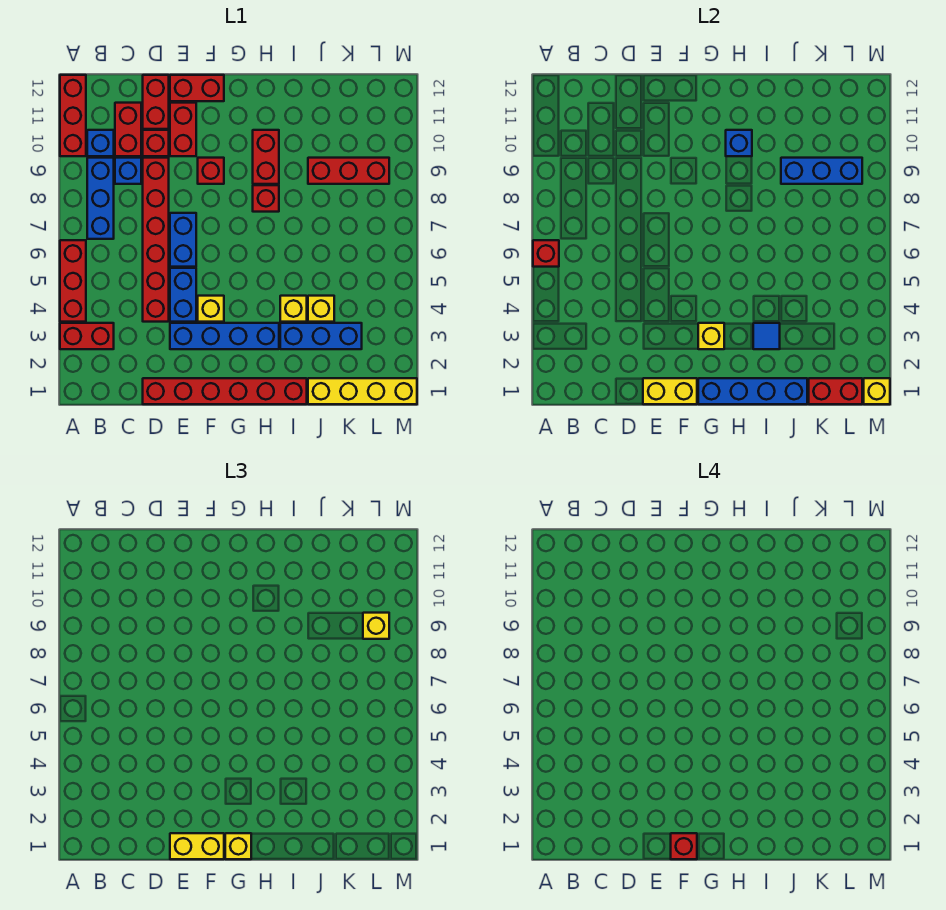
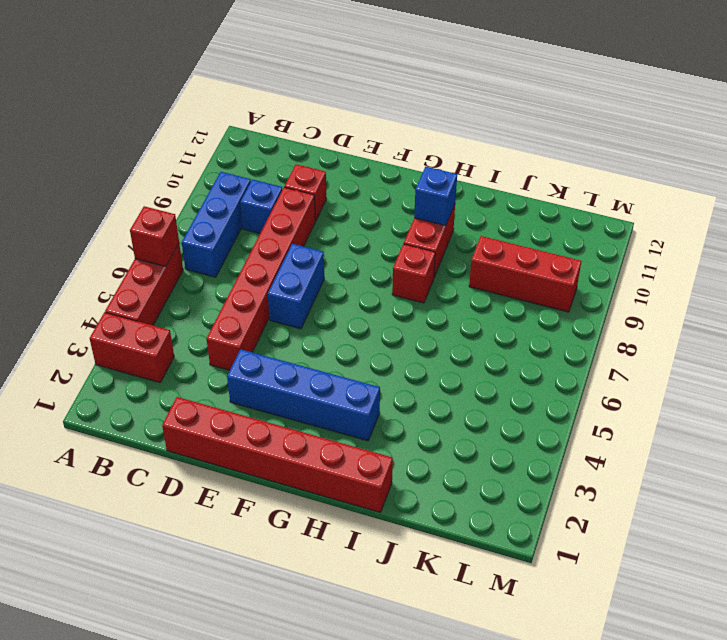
none -> red 1x3 brick [60,75,86,156]
none -> blue 1x1 brick [87,130,114,156]
none -> red 1x2 brick [115,103,141,156]
none -> red 1x2 brick [143,75,169,129]

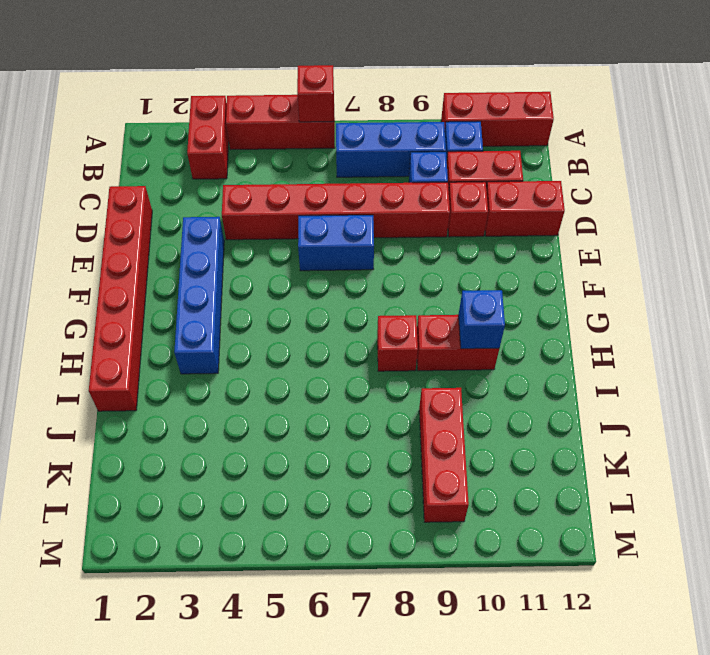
none -> blue 1x2 brick [170,268,196,322]
none -> red 1x2 brick [170,103,196,156]
none -> red 1x2 brick [170,75,224,101]
none -> yellow 1x1 brick [198,296,224,322]

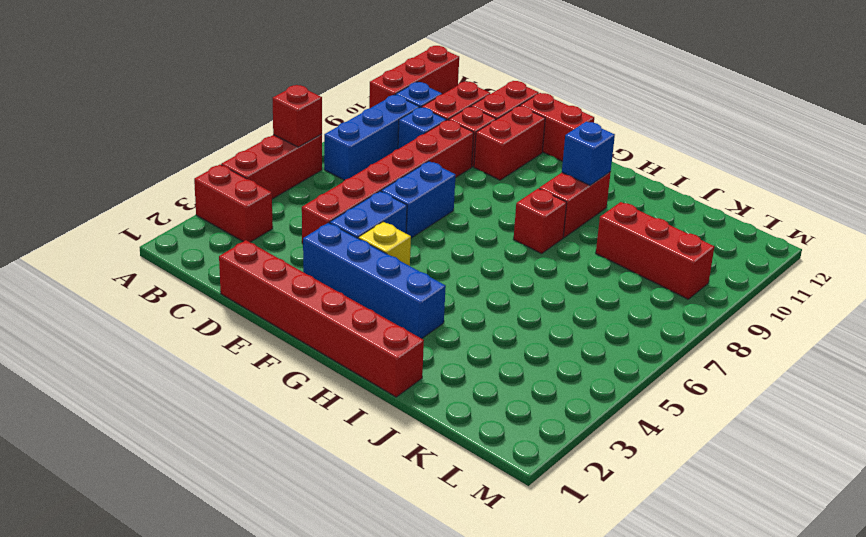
none -> red 1x1 brick [198,158,224,184]
none -> blue 1x3 brick [280,323,362,349]
none -> yellow 1x1 brick [280,296,307,322]
none -> yellow 1x4 brick [308,378,417,404]

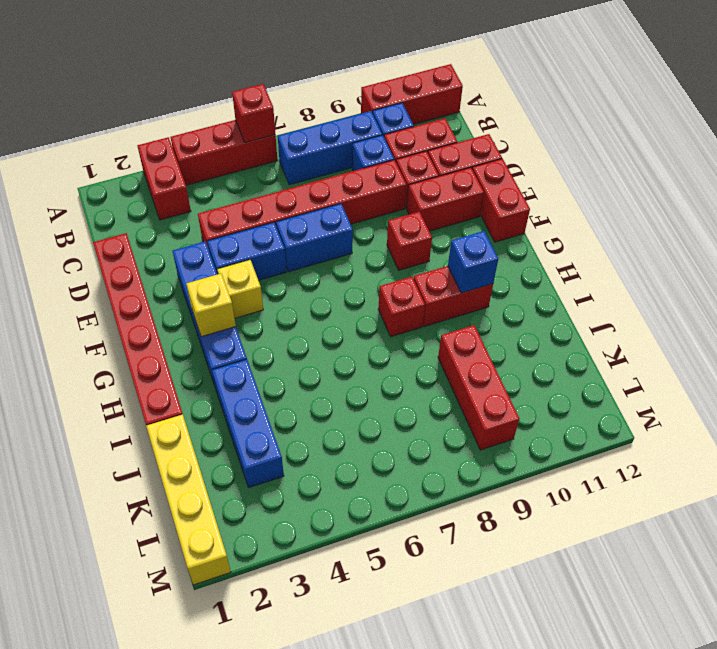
none -> yellow 1x1 brick [280,296,307,322]
none -> yellow 1x1 brick [308,296,334,322]
none -> yellow 1x2 brick [643,378,697,404]
none -> blue 1x4 brick [698,378,807,404]

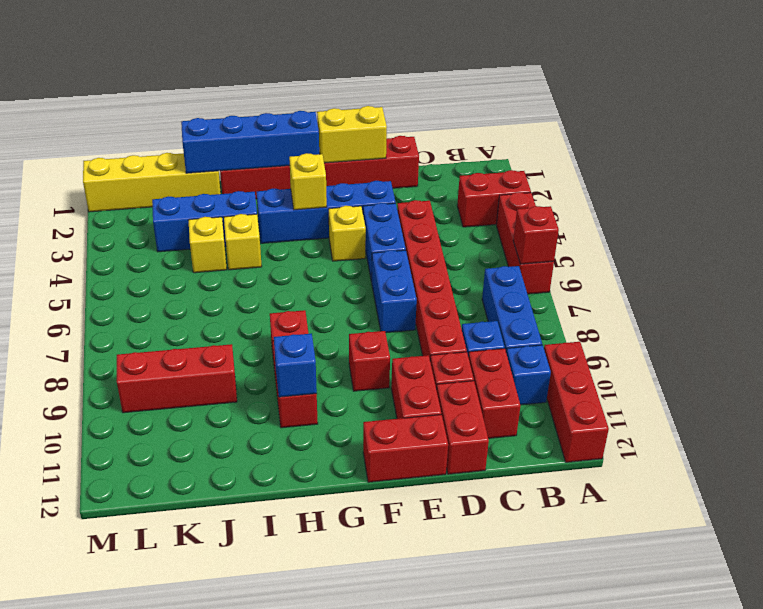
none -> blue 1x1 tile [753,323,780,349]
none -> blue 1x3 brick [781,158,862,184]
none -> red 1x2 brick [809,378,862,404]
none -> yellow 1x1 brick [864,378,890,404]

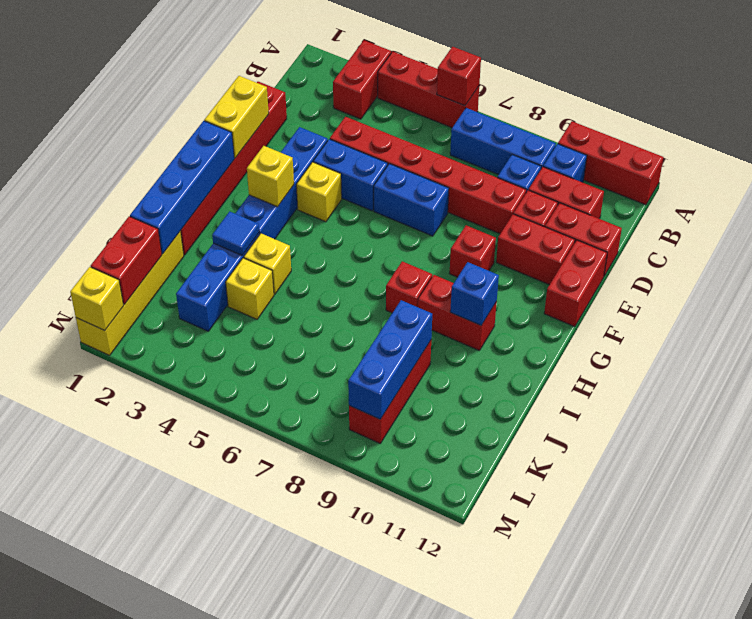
none -> yellow 1x2 brick [170,833,224,859]
none -> yellow 1x1 brick [225,833,251,859]
none -> yellow 1x1 brick [363,613,389,639]
none -> red 1x1 brick [671,833,697,859]

